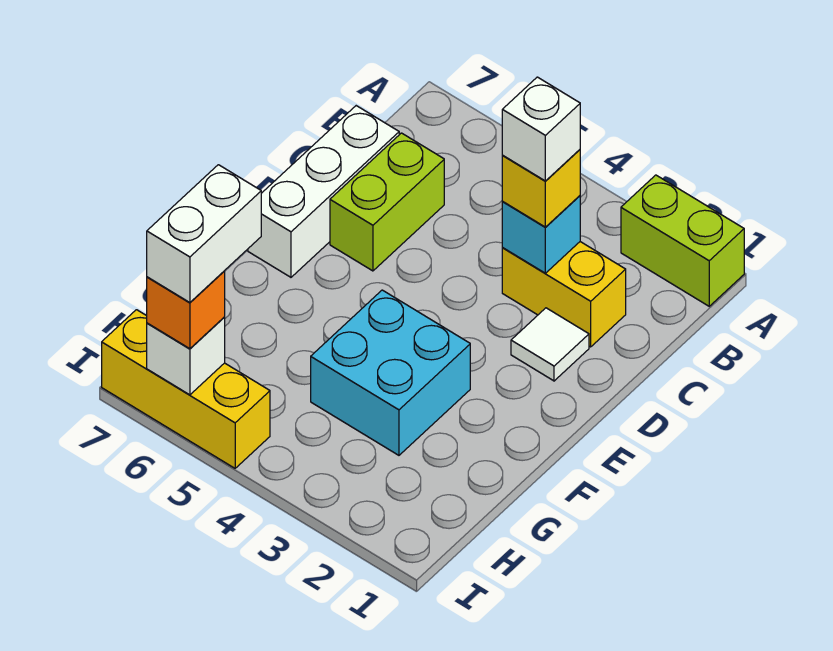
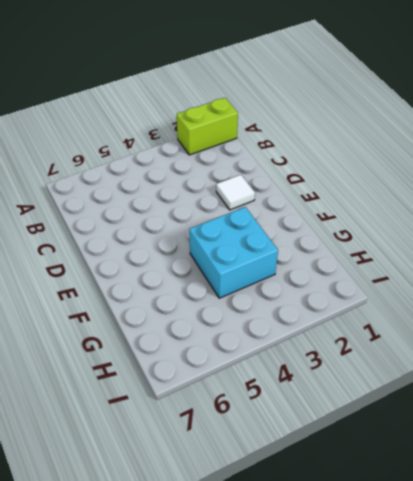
none -> yellow 1x2 brick [502,242,626,347]
none -> lime 1x2 brick [330,133,444,271]
none -> white 1x3 brick [248,106,399,277]

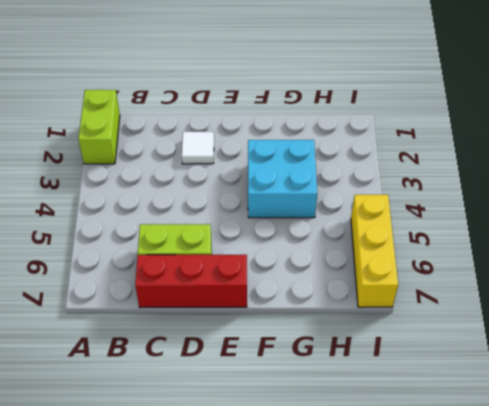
red 1x3 brick [135,255,247,308] -> white 1x3 brick [248,106,399,277]
none -> yellow 1x2 brick [502,242,626,347]
none -> cyan 1x1 brick [502,196,580,273]
none -> white 1x1 brick [147,317,225,395]

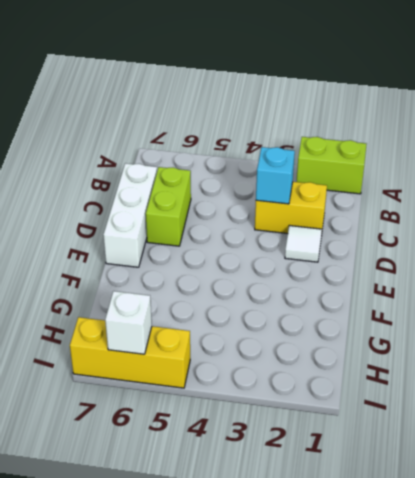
none -> cyan 2x2 brick [311,290,470,455]
none -> yellow 1x1 brick [502,150,580,227]
none -> orange 1x1 brick [147,271,225,349]

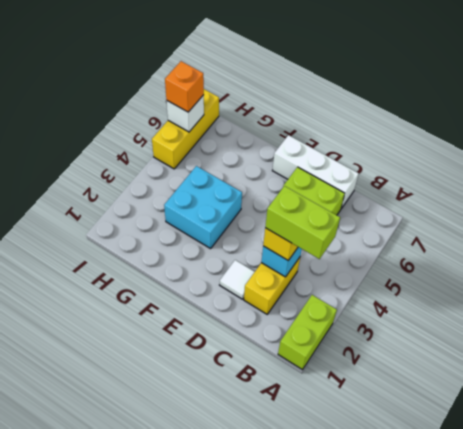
lime 1x2 brick [265,186,340,259] -> white 1x1 brick [502,77,580,181]
none -> white 1x2 brick [147,165,261,303]

